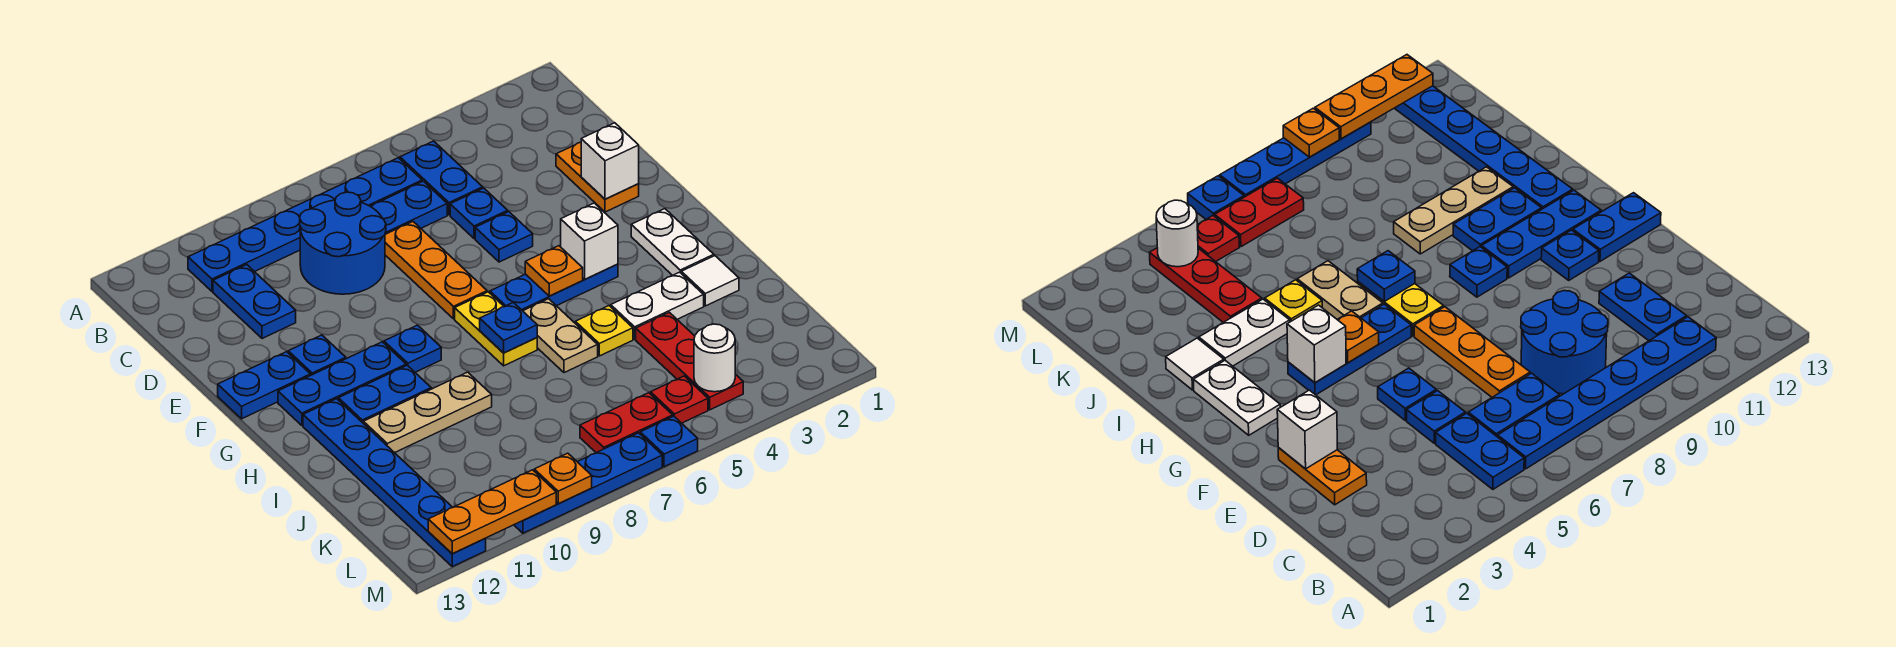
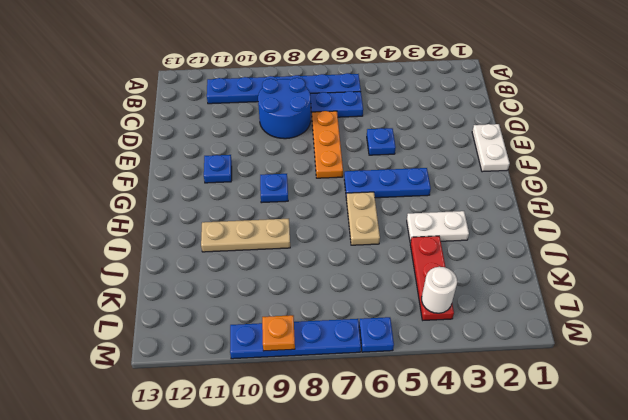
white 1x2 plate [472,124,510,172] -> white 1x2 plate moved to [631,209,714,276]
none -> blue 1x2 plate [400,141,483,215]
none -> blue 1x2 plate [213,265,296,339]
none -> orange 1x2 plate [556,142,639,212]
none -> blue 1x1 plate [450,188,508,239]

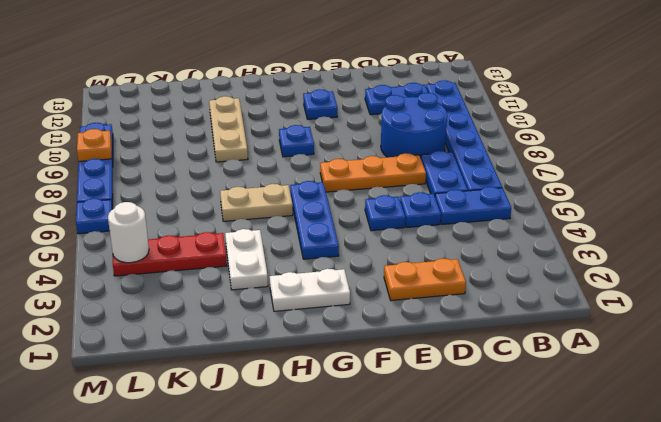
none -> blue 1x2 plate [218,352,310,419]
none -> yellow 1x2 plate [455,292,537,366]
none -> blue 1x3 plate [278,342,406,426]
none -> blue 1x2 plate [338,365,431,423]

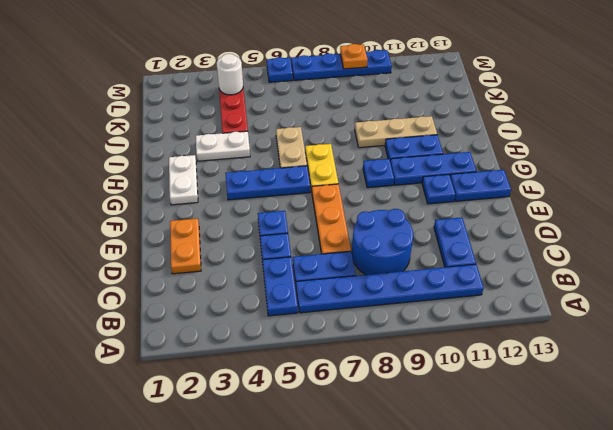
none -> blue 1x6 plate [303,399,486,567]
none -> white 1x1 tile [681,256,739,306]
none -> yellow 1x1 plate [575,306,633,356]
none -> red 1x1 plate [651,376,708,423]

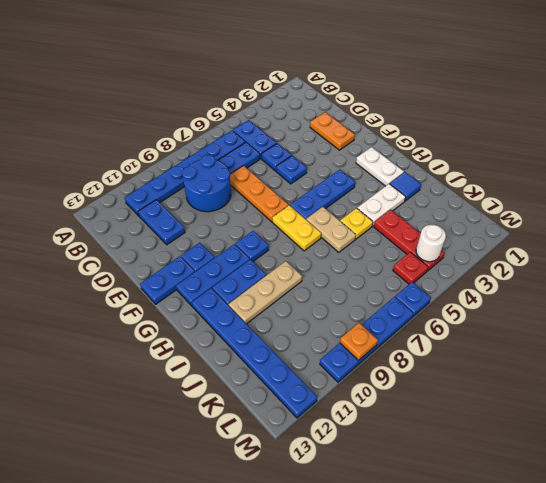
blue 1x1 tile [390,172,421,201] -> white 1x1 tile [681,256,739,306]
none -> red 1x2 plate [580,393,673,453]
none -> white 1x1 brick [581,123,639,199]
none -> white 1x1 brick [561,203,618,279]
none -> orange 1x1 plate [525,246,583,296]

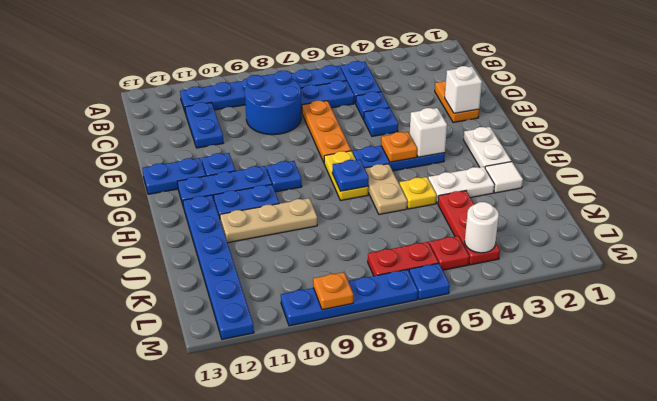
none -> orange 1x3 plate [428,470,556,554]

